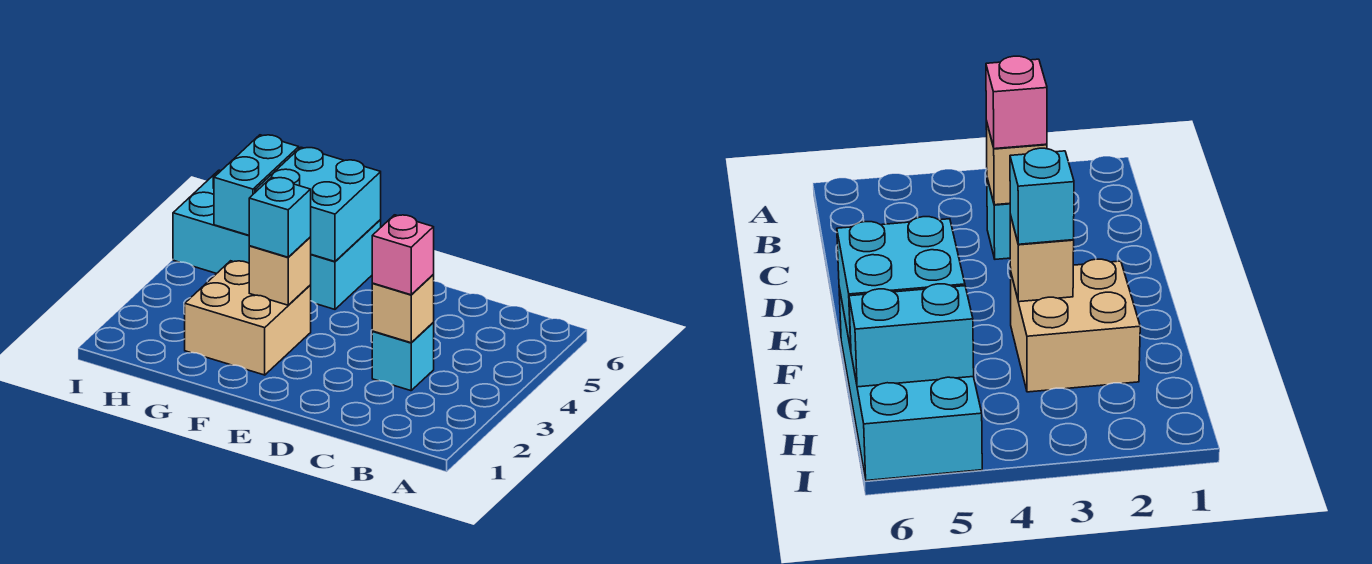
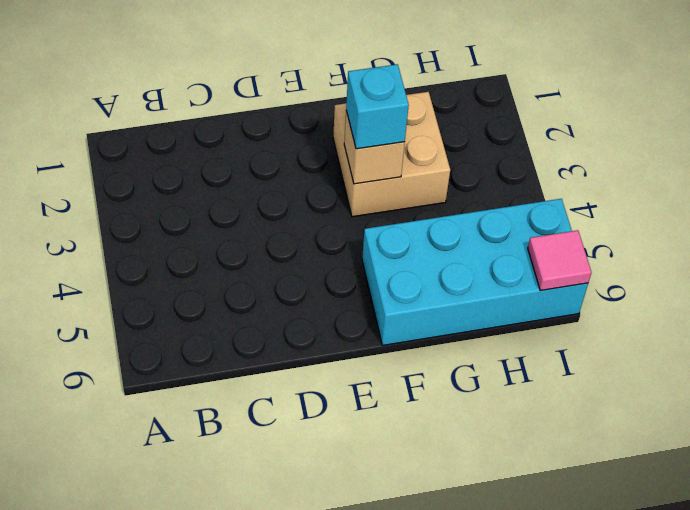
pink 1x1 tile [528,230,592,290] -> none
none -> cyan 1x1 brick [372,323,434,391]
none -> tan 1x1 brick [372,275,434,343]

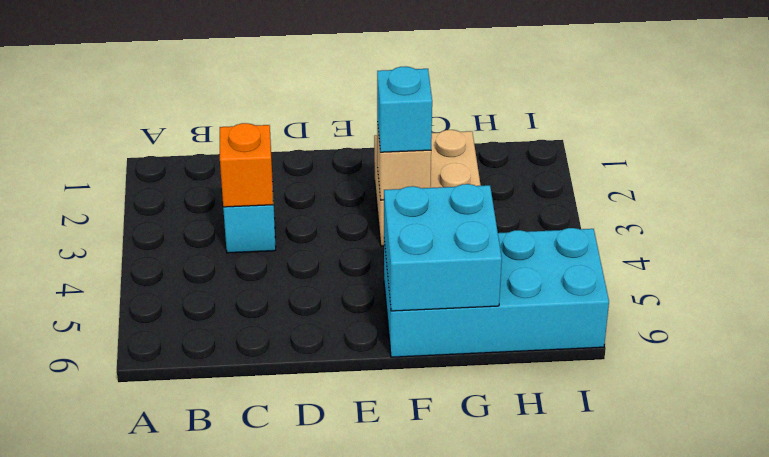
orange 1x1 brick [220,123,273,207] -> tan 1x1 brick [372,275,434,343]
none -> cyan 1x2 brick [214,135,299,235]
none -> pink 1x1 brick [372,215,434,295]

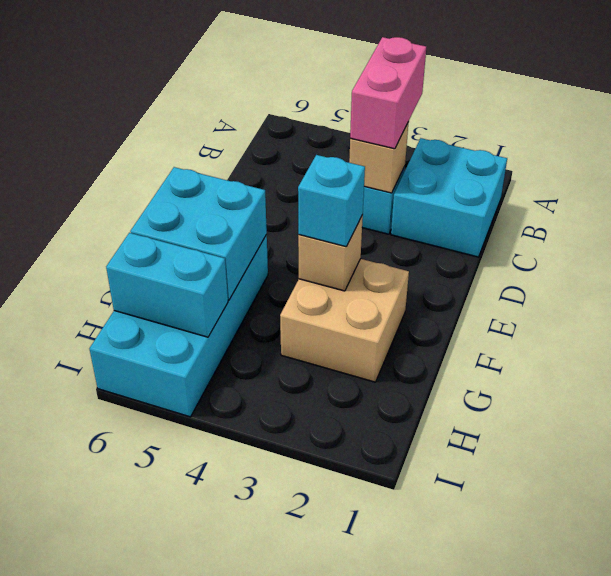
cyan 2x2 brick [391,138,507,257] -> none
pink 1x2 brick [350,37,426,149] -> pink 1x1 brick [372,215,434,295]

